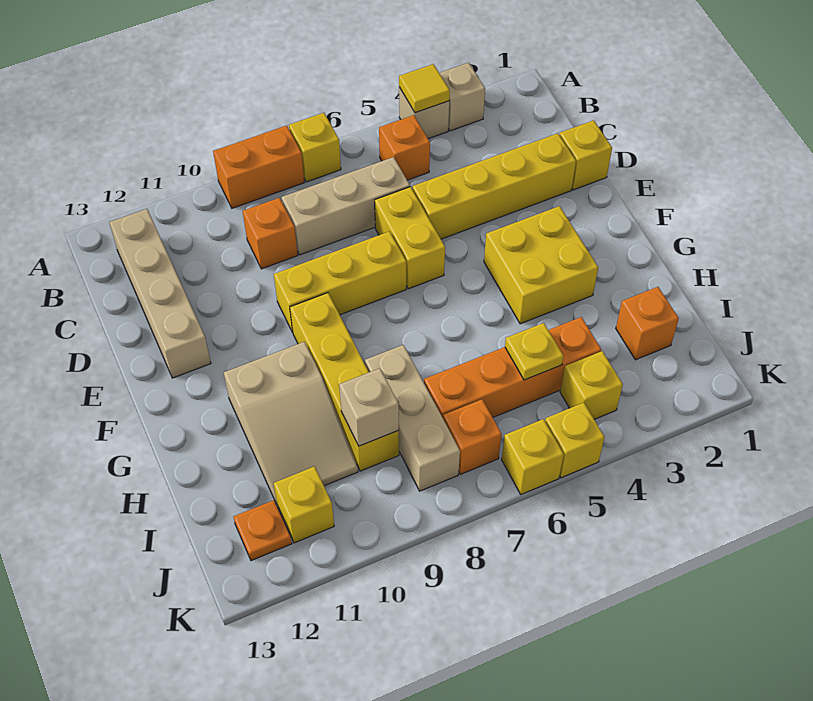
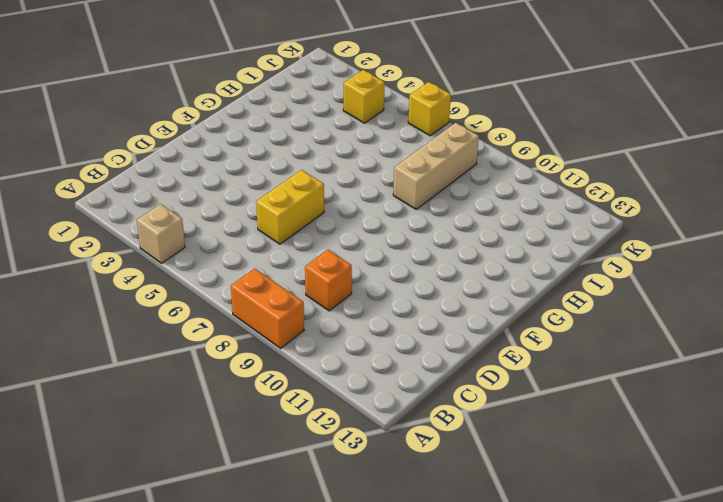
none -> tan 1x1 brick [439,63,485,131]
none -> yellow 1x1 brick [289,113,341,182]
none -> orange 1x1 brick [379,115,430,180]

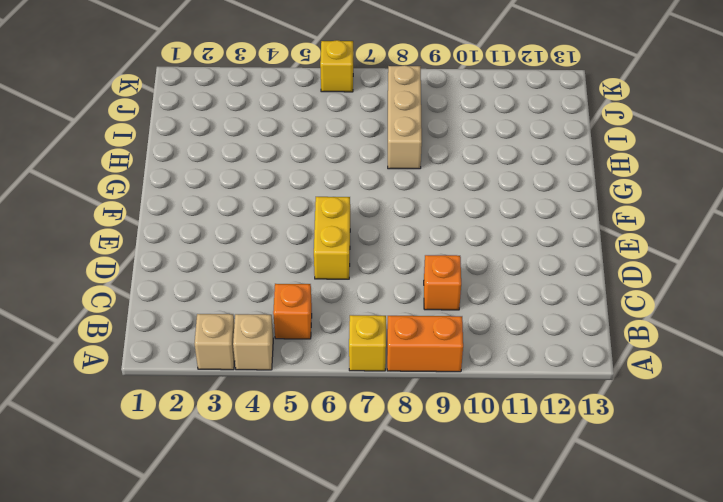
none -> tan 1x4 brick [109,209,211,378]
none -> tan 1x3 brick [282,157,410,255]
none -> yellow 1x1 brick [560,120,612,190]

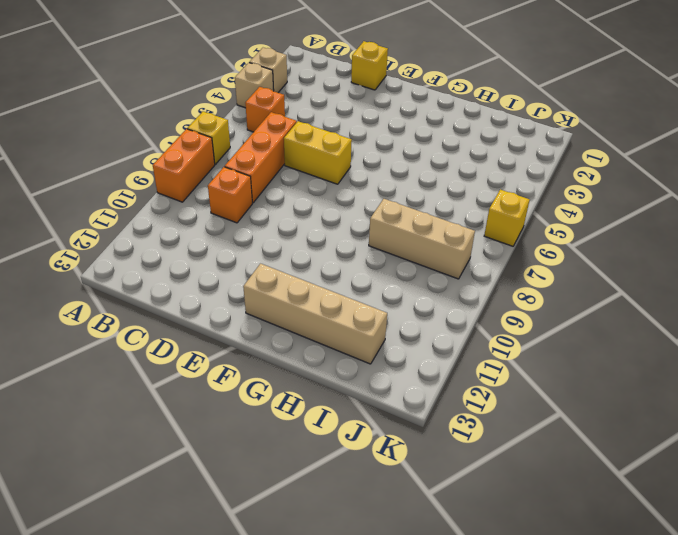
orange 1x3 brick [225,112,297,203] -> tan 1x3 brick [282,157,410,255]
tan 1x4 brick [243,264,387,364] -> tan 1x4 brick moved to [109,209,211,378]
none -> yellow 1x4 brick [412,133,576,239]
none -> yellow 1x3 brick [274,231,406,332]
none -> yellow 2x2 brick [484,206,598,324]

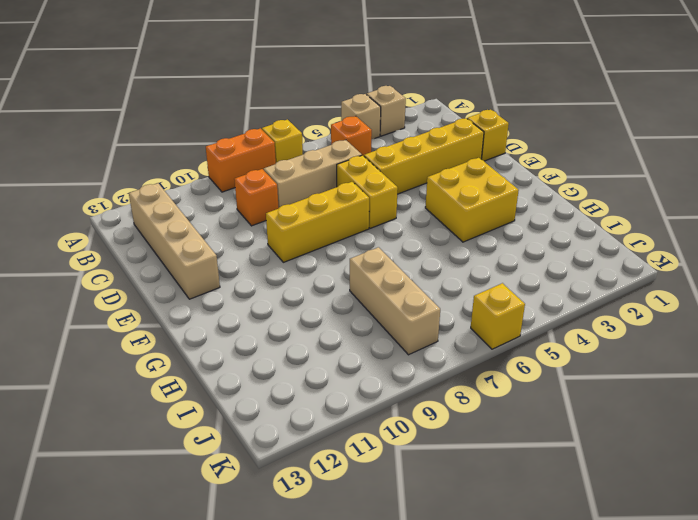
none -> yellow 1x4 brick [290,293,399,471]
none -> tan 2x3 slope [224,342,358,504]
none -> orange 1x1 brick [616,287,679,360]

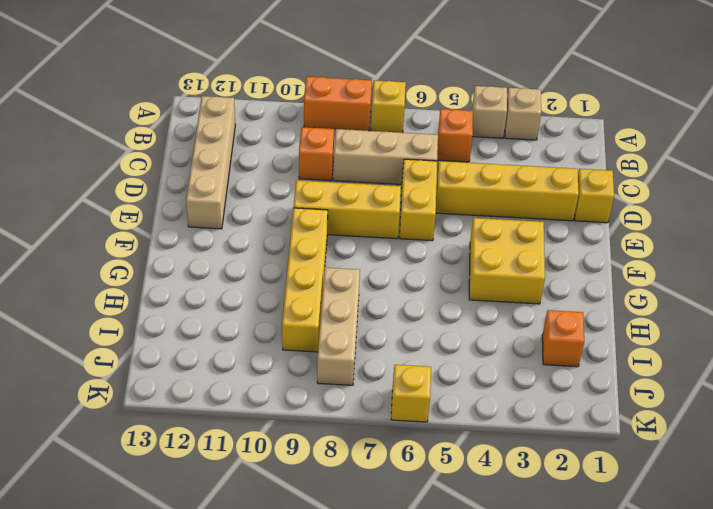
none -> tan 2x3 slope [224,342,358,504]
none -> orange 1x4 brick [424,317,601,418]
none -> yellow 1x1 brick [560,351,623,419]

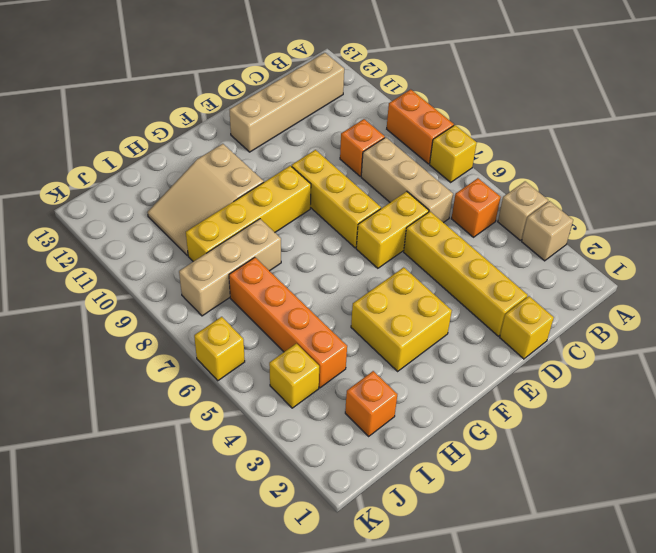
none -> orange 1x1 brick [443,399,502,474]
none -> yellow 1x1 brick [274,467,334,543]
none -> orange 1x1 plate [234,500,292,561]

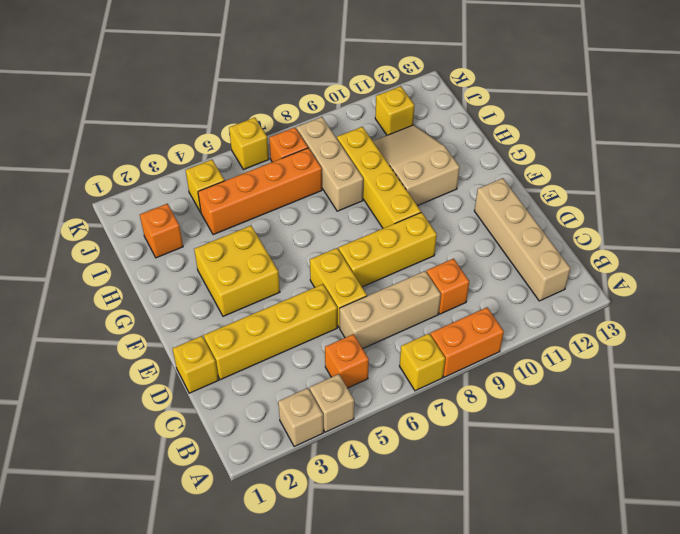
none -> orange 1x1 plate [234,500,292,561]
none -> yellow 1x1 brick [545,403,605,478]
none -> yellow 1x1 tile [399,64,450,113]

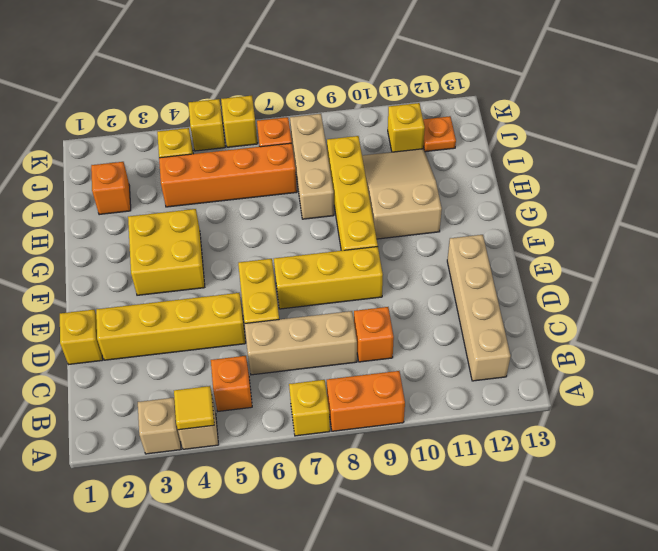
none -> yellow 1x1 plate [505,323,563,380]
none -> tan 1x1 brick [339,368,399,446]

